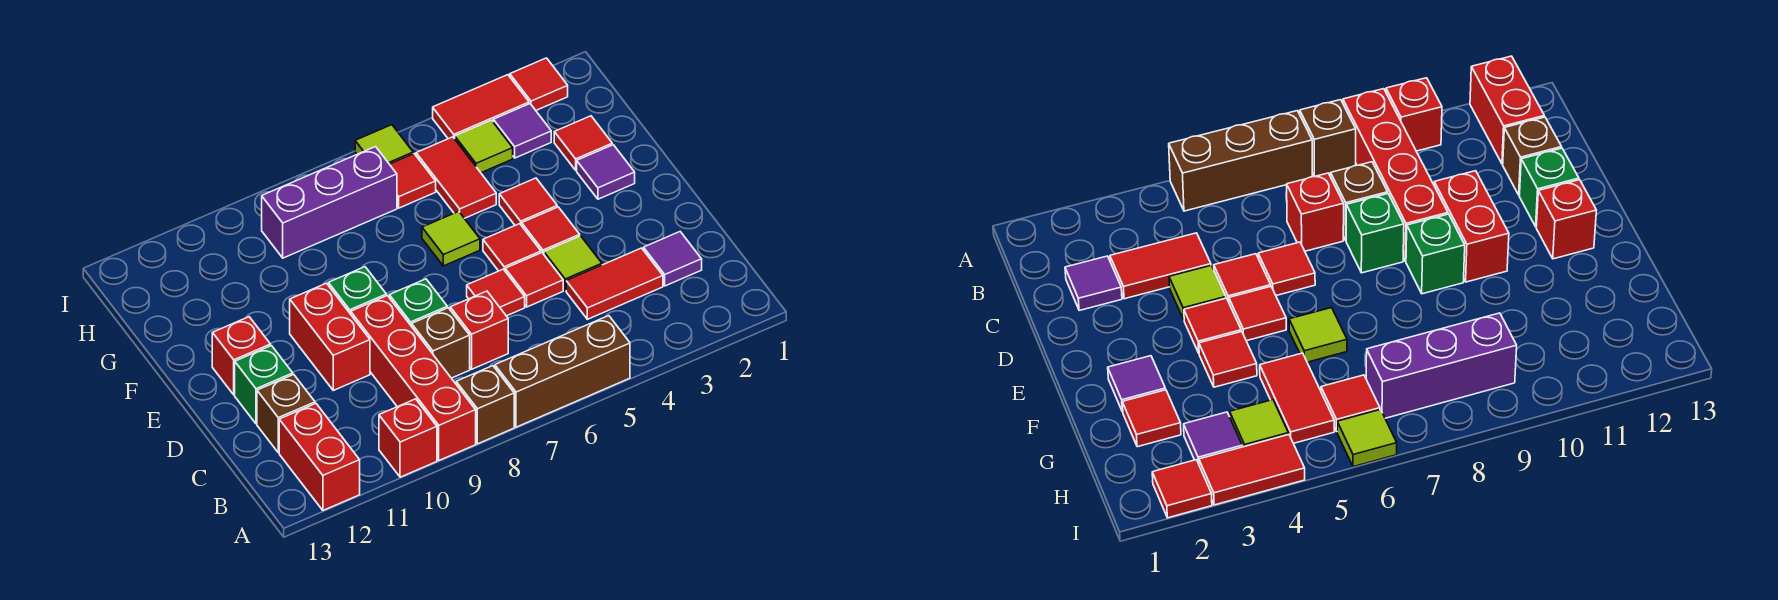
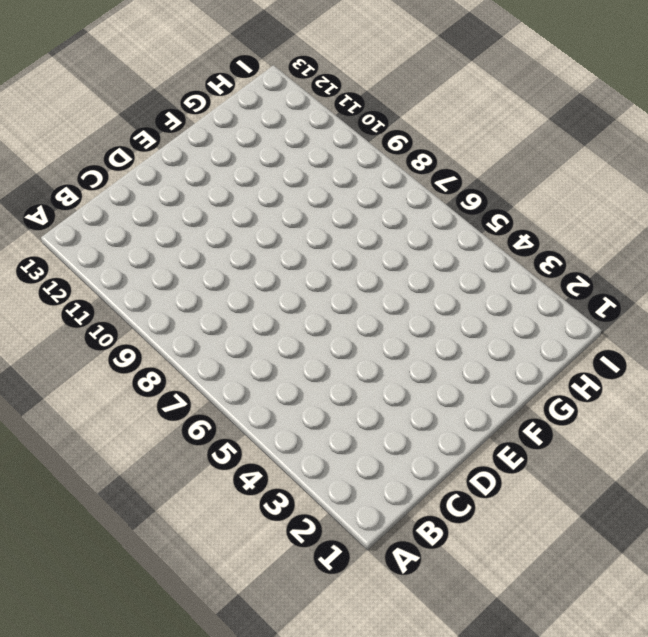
none -> brown 1x3 brick [495,316,630,427]
none -> brown 1x1 brick [456,366,514,444]
none -> red 1x4 brick [351,296,476,460]
none -> red 1x1 brick [379,399,437,477]

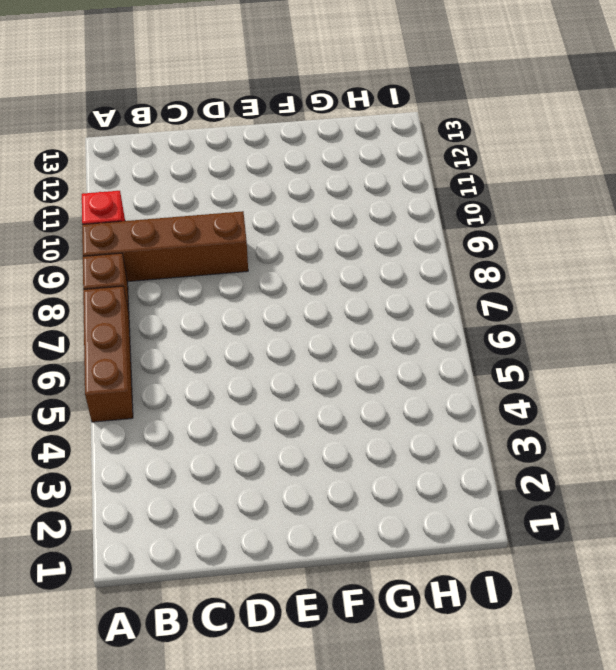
brown 1x4 brick [82,211,248,282] -> red 1x4 brick [351,296,476,460]
none -> red 1x2 brick [279,404,360,510]
none -> purple 1x1 tile [644,232,702,286]
none -> red 1x2 tile [566,248,663,319]
none -> red 1x1 brick [450,291,508,369]

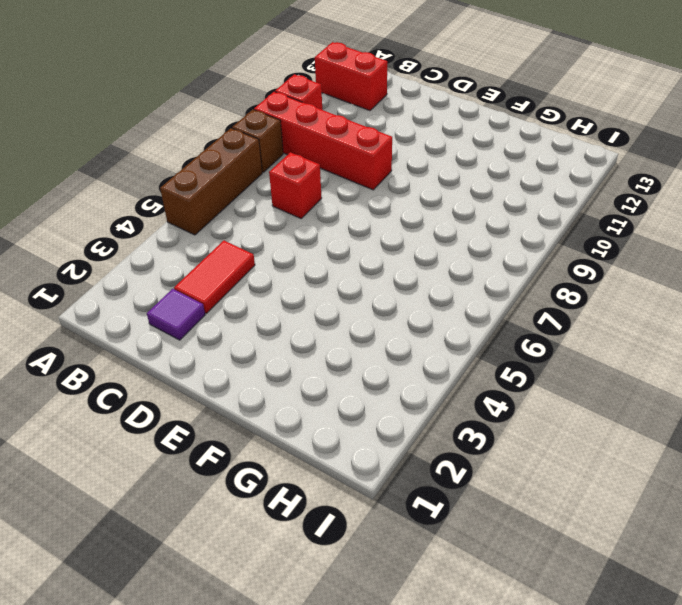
none -> brown 1x1 brick [412,308,470,378]
none -> brown 1x1 brick [257,375,315,453]
none -> lime 1x1 tile [544,236,602,290]
none -> red 1x1 tile [505,253,563,307]

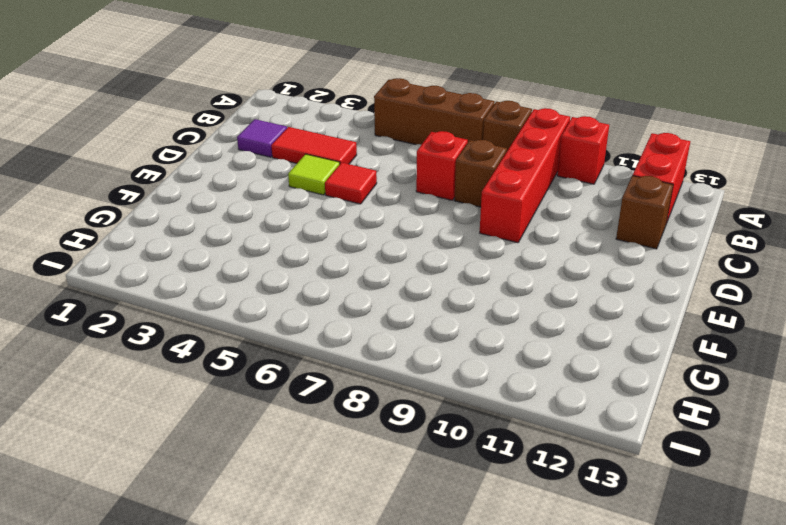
none -> red 1x1 tile [467,269,525,316]
none -> green 1x1 brick [389,279,447,326]
none -> red 1x2 brick [290,283,370,390]
none -> green 1x1 brick [235,346,293,424]

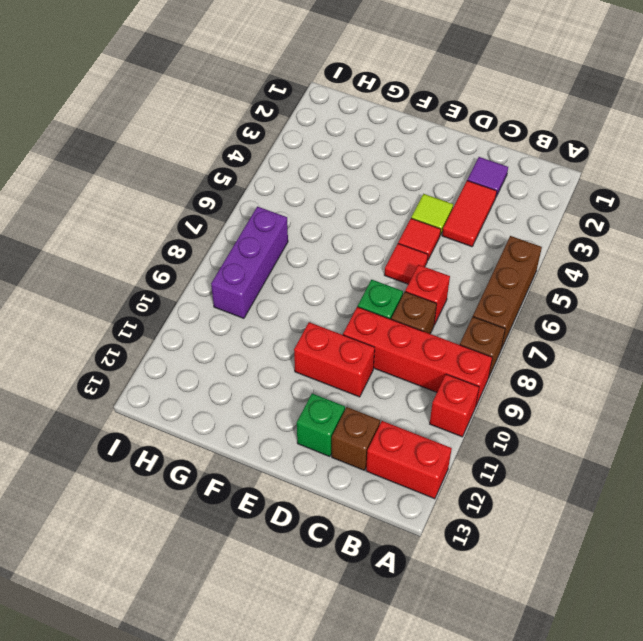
none -> red 1x1 tile [522,207,580,254]
none -> red 1x1 tile [483,224,541,271]
none -> green 1x1 brick [328,267,386,314]
none -> red 1x1 brick [212,317,270,395]

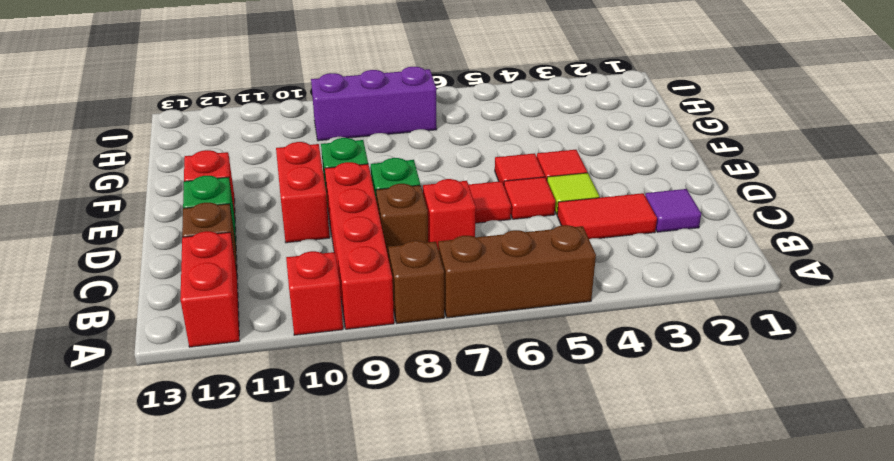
none -> purple 1x1 tile [577,145,635,199]
none -> red 1x1 tile [499,178,557,226]
none -> lime 1x1 tile [422,211,480,266]
none -> red 1x1 tile [554,116,612,170]

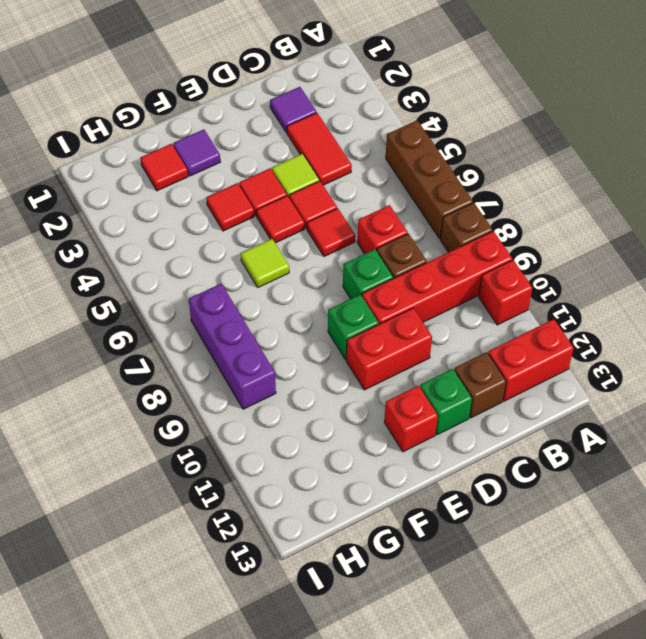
none -> red 1x2 tile [416,137,496,218]
none -> purple 1x1 tile [493,104,551,158]
none -> lime 1x1 tile [455,120,513,173]
none -> red 1x1 tile [390,154,436,208]

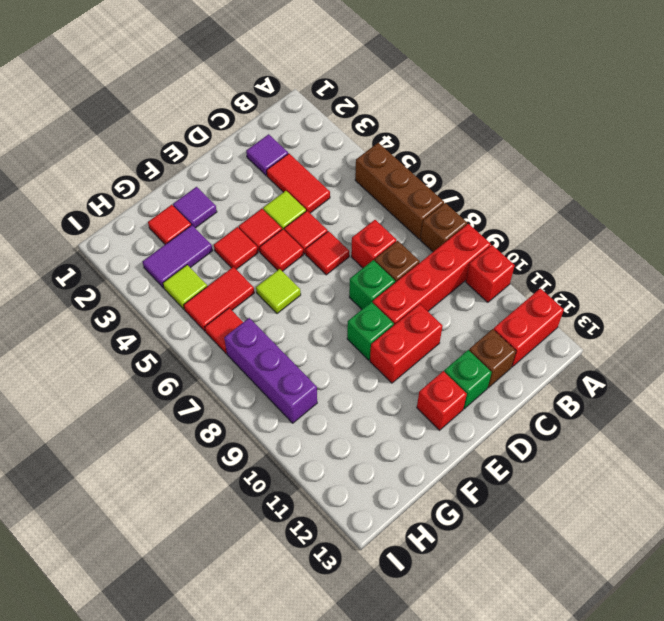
purple 1x2 tile [143,225,213,288] -> purple 1x1 tile [493,104,551,158]
none -> red 1x1 tile [510,58,568,110]
none -> red 1x2 tile [433,75,529,139]
none -> lime 1x1 tile [355,125,413,164]

